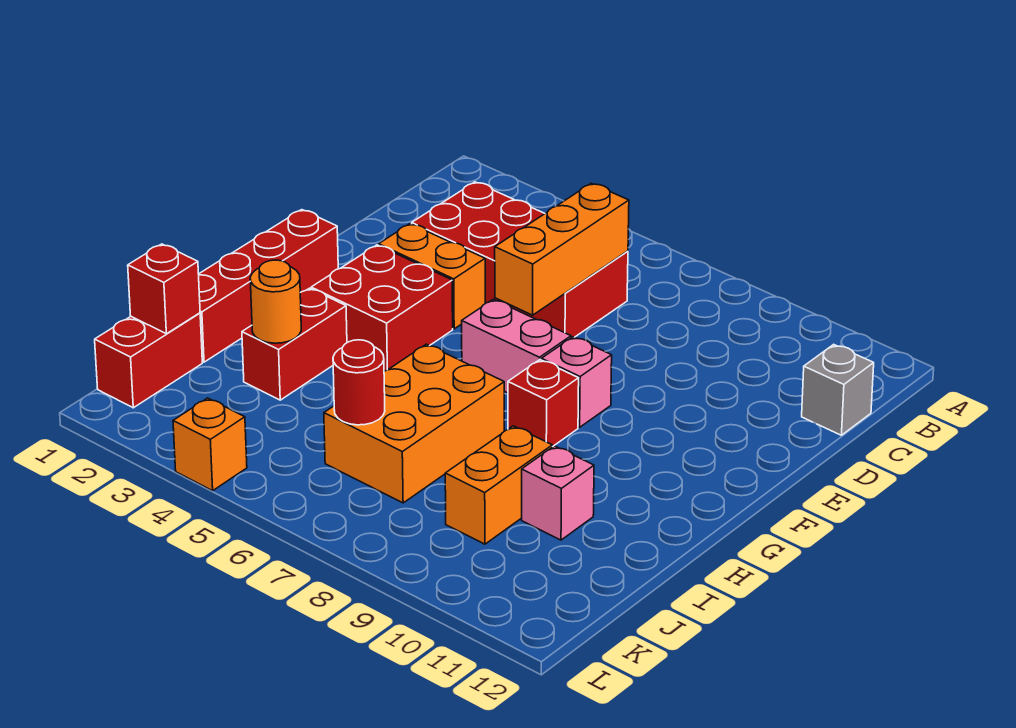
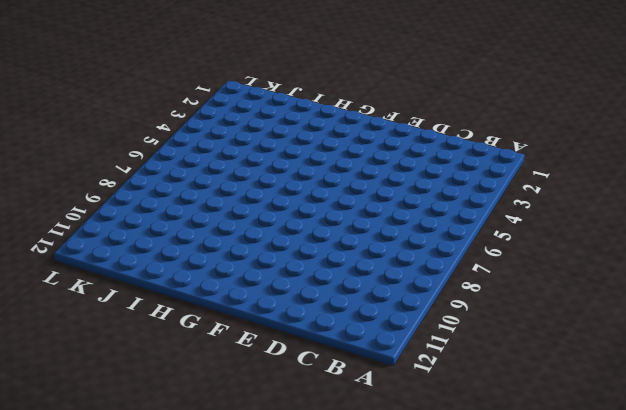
none -> red 2x4 brick [412,182,628,338]
none -> grey 1x1 brick [802,344,874,435]
none -> orange 1x2 brick [379,224,485,329]

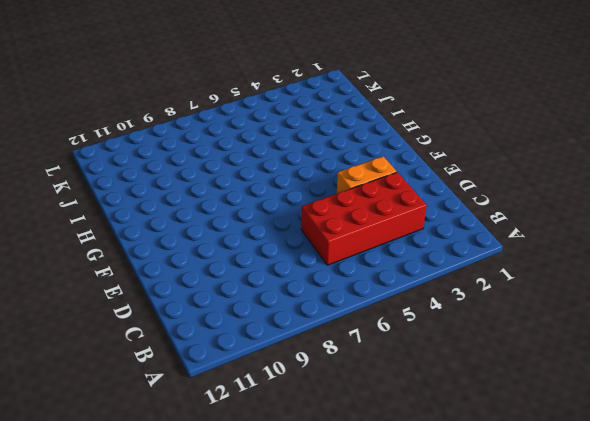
none -> grey 1x1 brick [802,344,874,435]
none -> red 1x4 brick [199,210,338,362]
none -> red 2x2 brick [311,245,453,371]

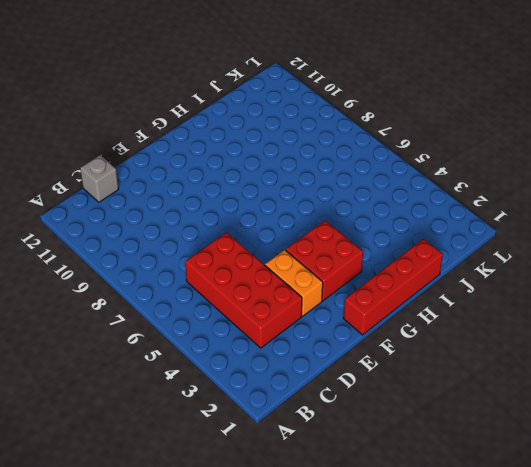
none -> pink 1x2 brick [462,299,571,393]
none -> pink 1x1 brick [542,337,612,427]
none -> red 1x1 brick [508,360,579,447]

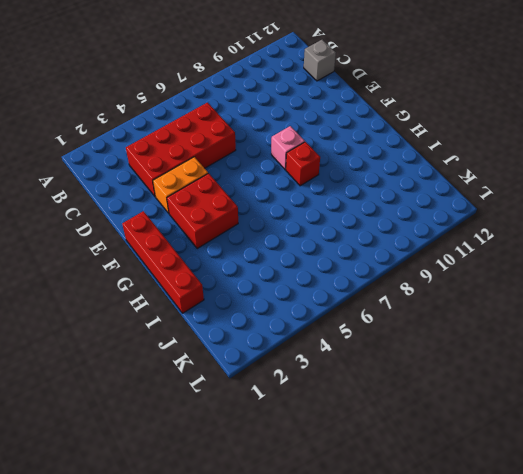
none -> pink 1x2 brick [462,299,571,393]
none -> red 1x2 brick [242,288,347,400]
none -> orange 2x3 brick [324,344,504,503]

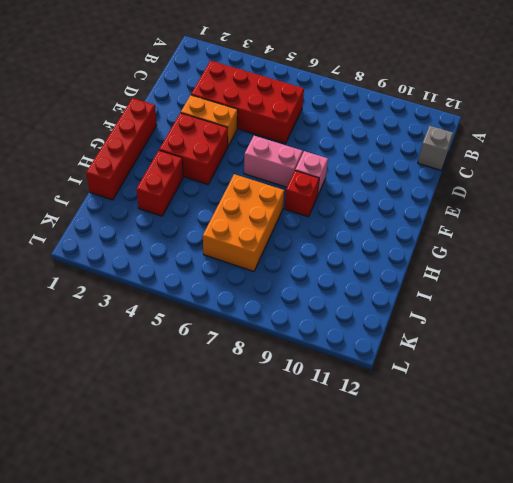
none -> orange 1x2 brick [445,426,552,544]
none -> pink 1x1 brick [522,446,594,540]
none -> red 1x2 brick [95,313,202,408]

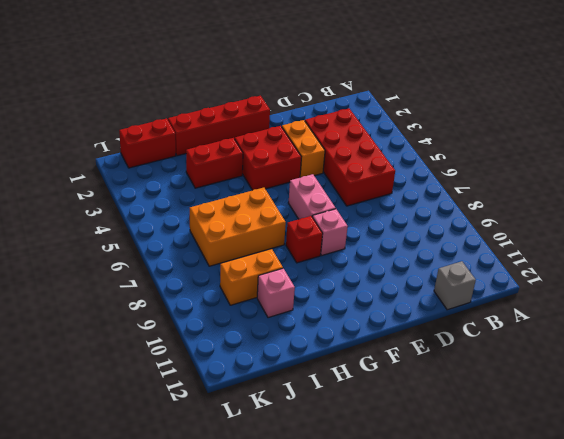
none -> orange 1x1 brick [173,398,247,491]
none -> orange 1x3 brick [495,183,629,315]
none -> orange 1x1 round brick [250,260,301,343]

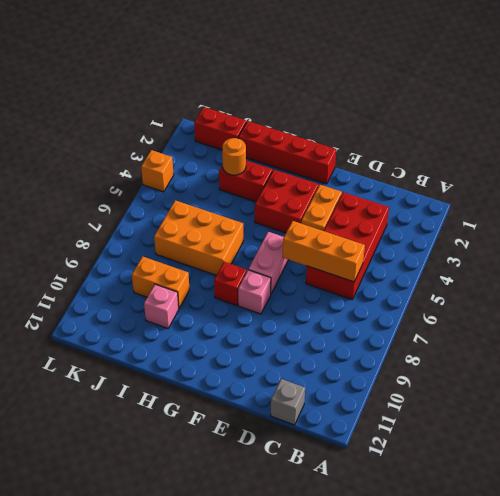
none -> red 1x1 brick [128,244,200,334]
none -> red 1x1 round brick [333,340,385,425]

